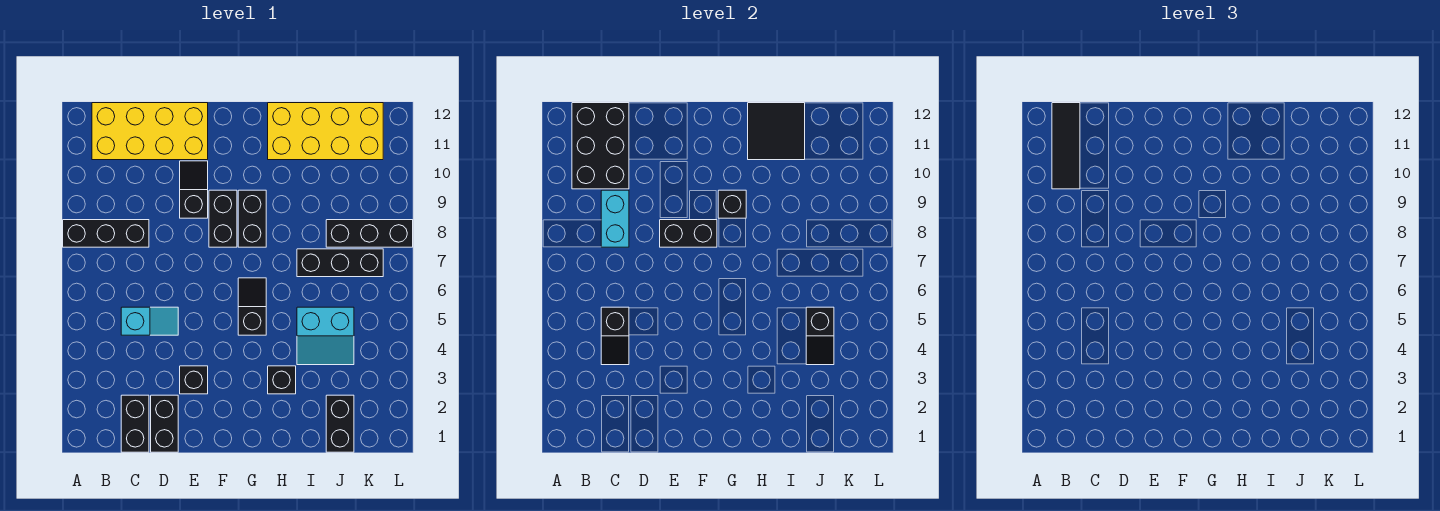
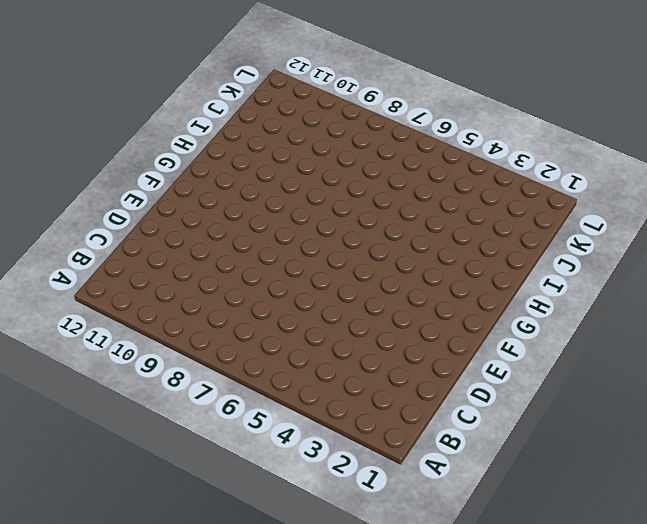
none -> black 1x3 brick [63,220,149,247]
none -> yellow 2x4 brick [92,103,208,160]
none -> black 1x2 brick [121,395,149,452]

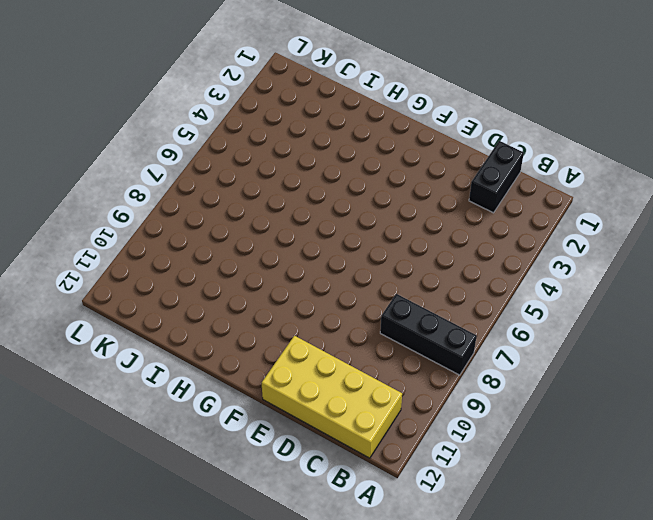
none -> cyan 1x2 slope [121,307,178,335]
none -> black 1x2 brick [151,395,178,452]
none -> black 1x1 brick [180,366,208,394]

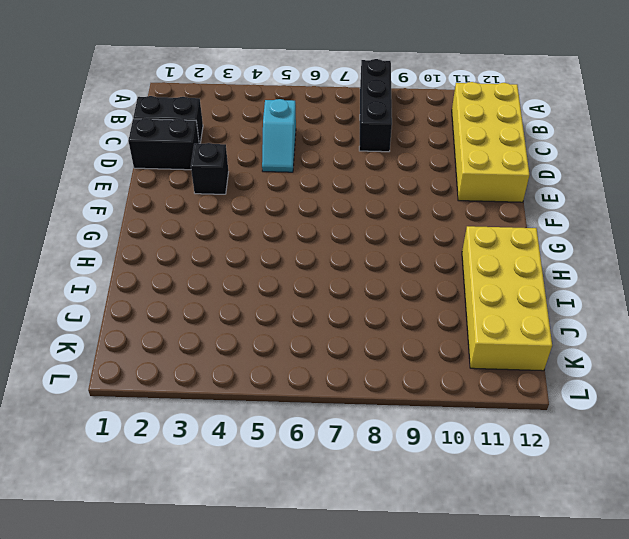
none -> black 1x2 slope [180,161,208,218]
none -> black 1x2 brick [209,190,237,247]
none -> black 1x2 slope [238,278,266,335]

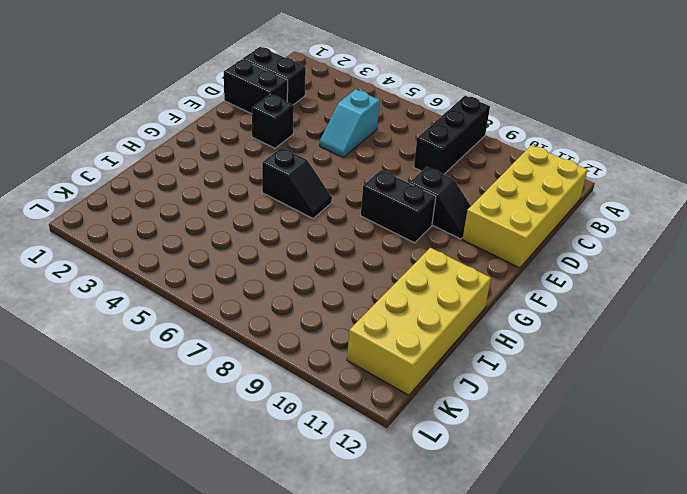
none -> black 1x2 brick [238,190,266,247]
none -> black 1x1 brick [268,366,296,394]
none -> cyan 2x2 slope [297,307,354,365]

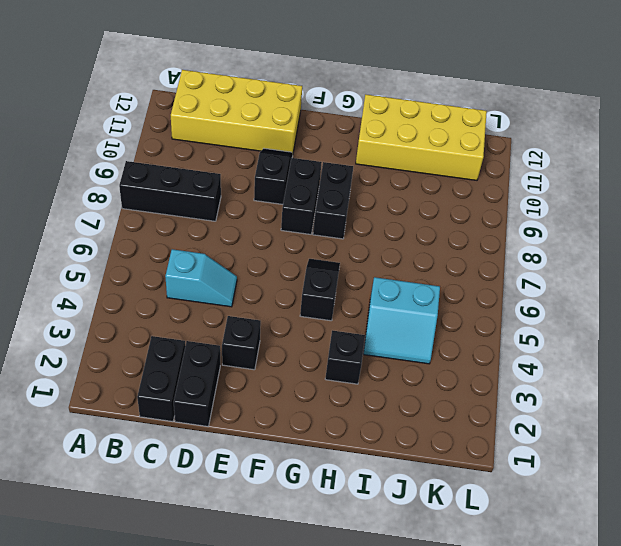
none -> black 1x3 brick [297,249,383,277]
none -> black 1x2 brick [326,395,354,452]
none -> black 1x3 brick [326,220,413,247]

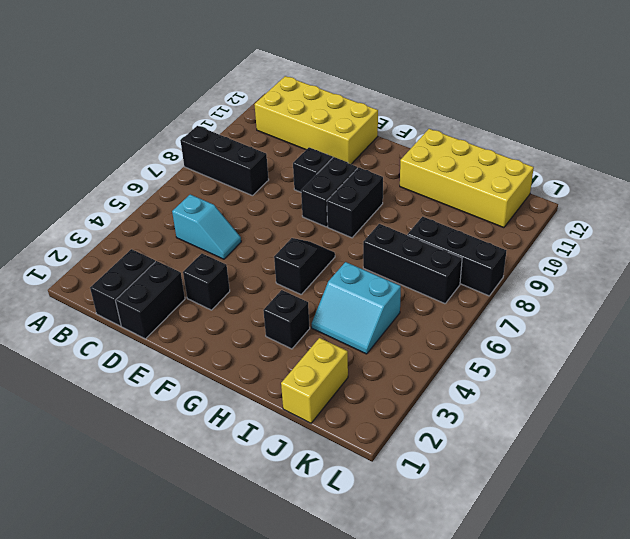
yellow 1x2 brick [281,338,348,423] -> black 1x2 brick [326,395,354,452]
none -> black 2x3 brick [572,103,629,189]
none -> black 1x2 slope [601,307,629,365]
none -> cyan 1x2 brick [601,190,629,247]

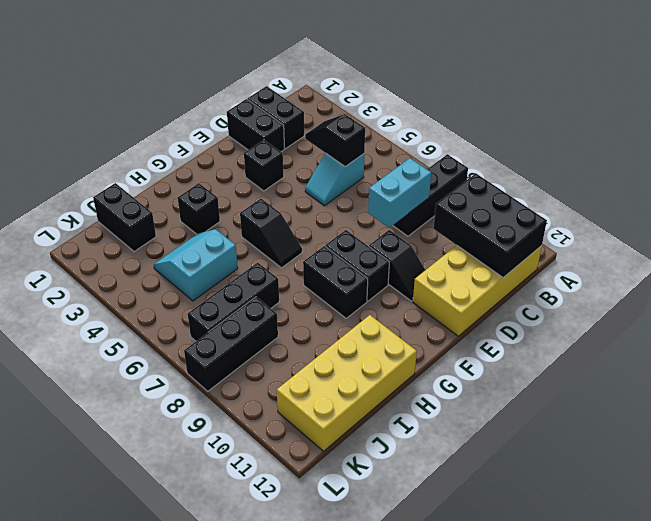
cyan 1x2 brick [368,158,431,228] -> cyan 1x2 brick turned to [601,190,629,247]
none -> black 1x2 brick [660,220,717,247]
none -> black 1x1 brick [718,190,746,218]
none -> black 2x2 tile [748,103,805,160]

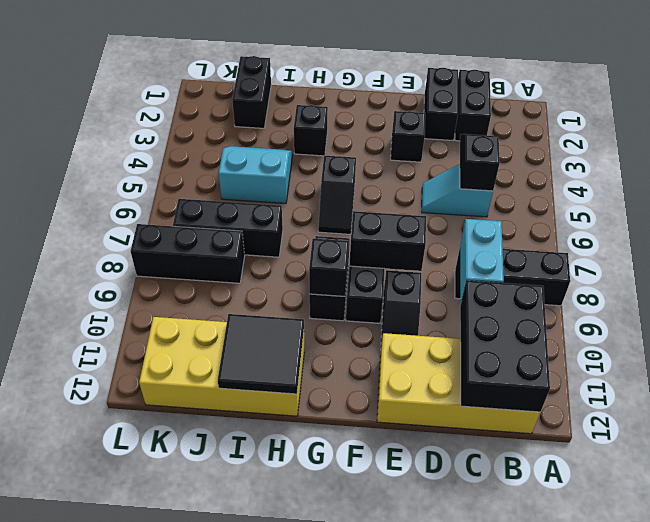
none -> black 1x2 slope [806,307,834,365]
none -> black 1x3 tile [1052,103,1080,189]

